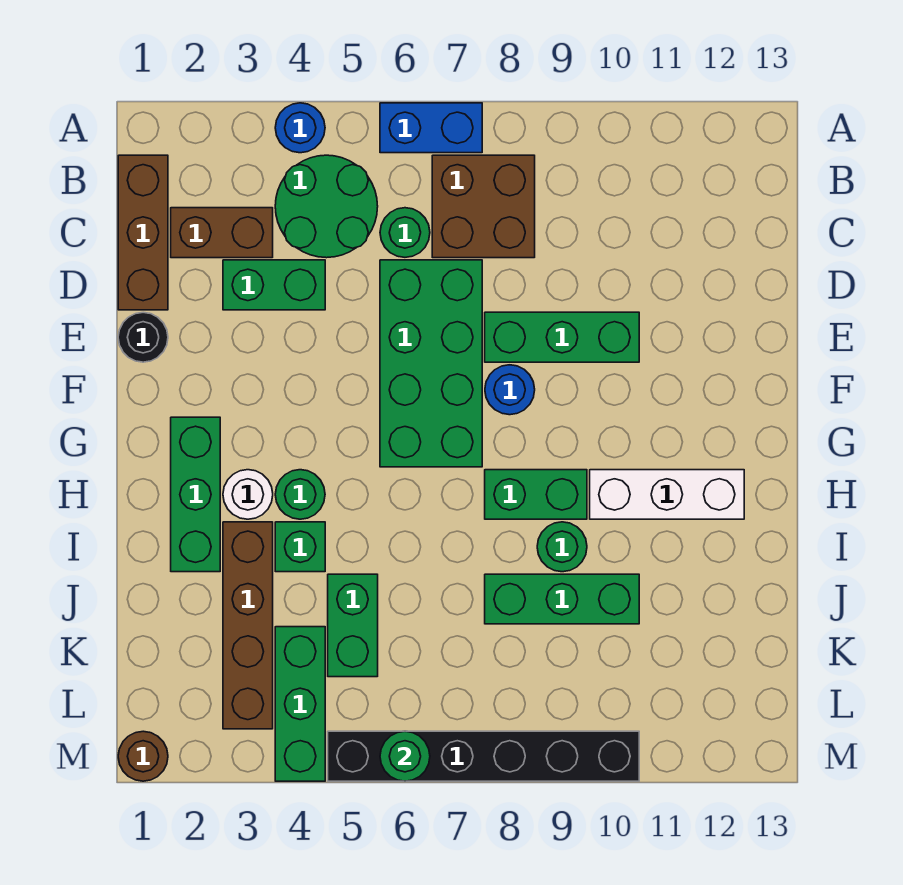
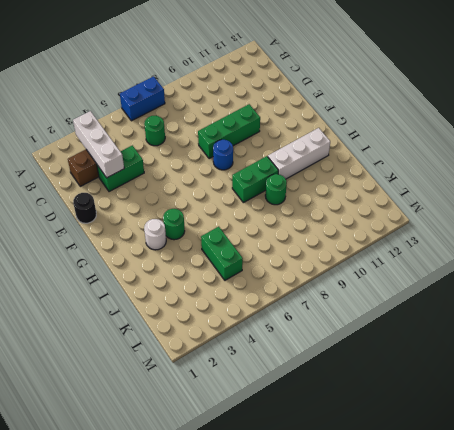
white 1x3 brick [73,111,124,178] -> none
none -> blue 1x1 round brick [275,103,325,153]
none -> brown 1x3 brick [118,155,168,310]
none -> green 2x2 round brick [275,155,378,258]

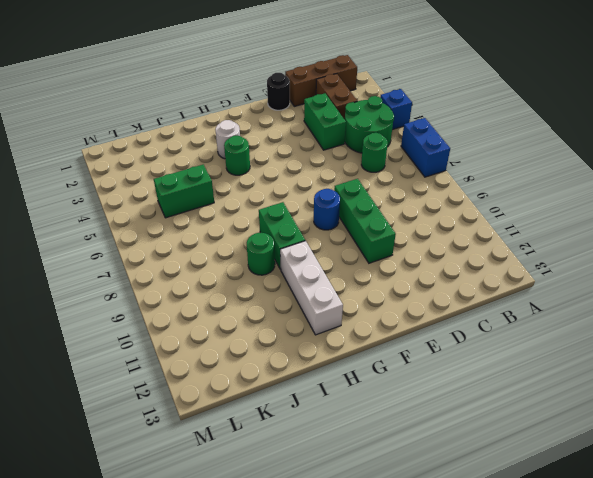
blue 1x1 brick [380,89,412,130] -> blue 1x1 round brick [275,103,325,153]
none -> brown 2x2 brick [432,155,535,258]
none -> green 2x4 brick [380,260,482,467]
none -> green 1x3 brick [171,417,220,572]

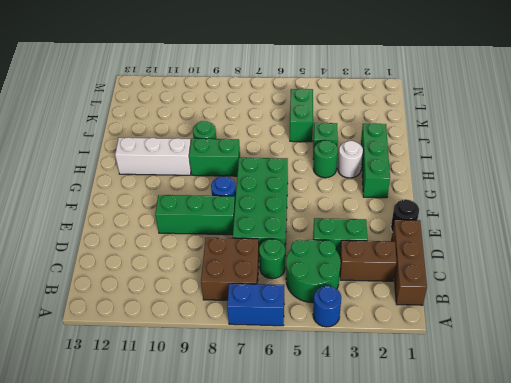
none -> brown 1x4 brick [223,522,273,729]
none -> green 1x3 brick [485,574,639,624]
none -> green 1x3 brick [275,627,325,781]

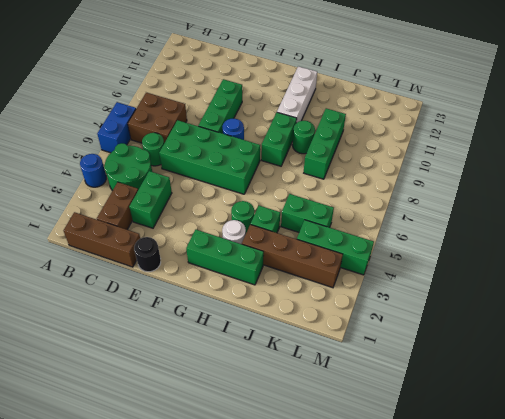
none -> brown 1x1 round brick [118,731,168,781]
none -> black 1x6 brick [328,731,639,781]
none -> green 1x1 round brick [380,731,430,781]

